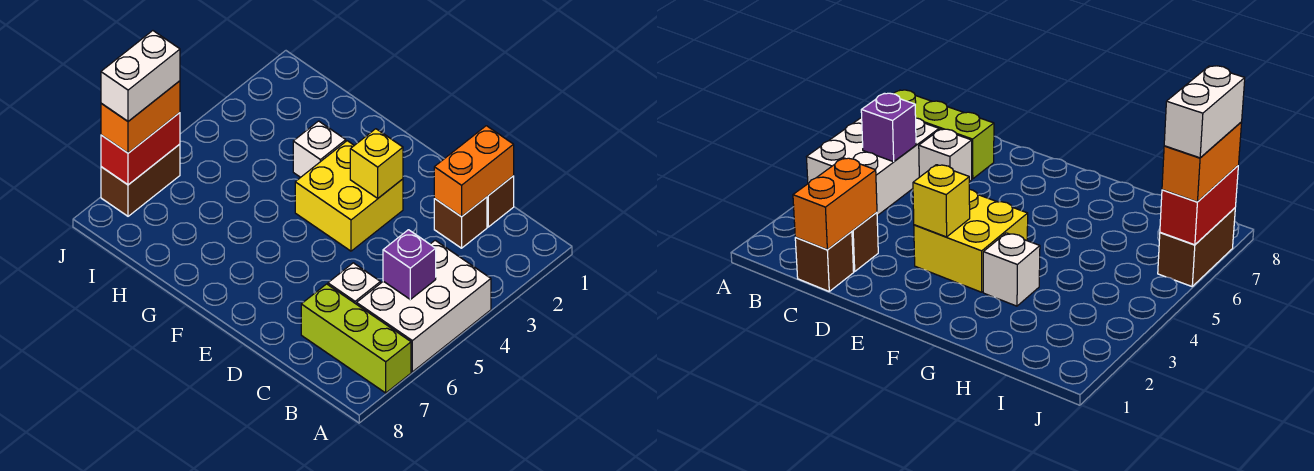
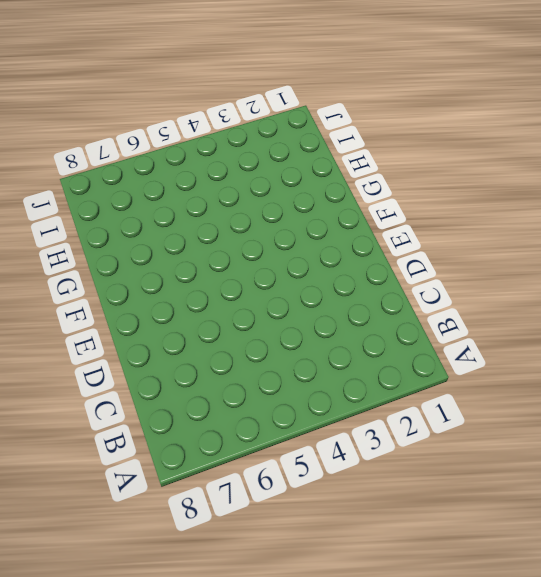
none -> white 2x3 brick [357,240,491,372]
none -> lime 1x3 brick [301,284,411,393]
none -> brown 1x1 brick [487,176,514,227]

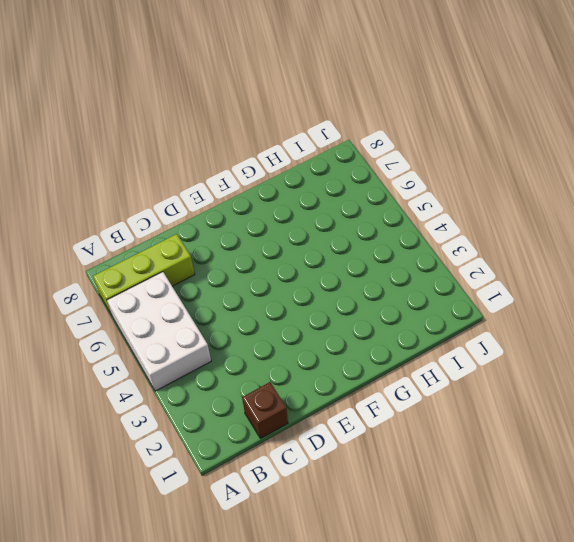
none -> brown 1x1 brick [434,197,487,248]
none -> white 1x1 brick [328,263,380,304]
none -> yellow 2x2 brick [295,141,403,251]

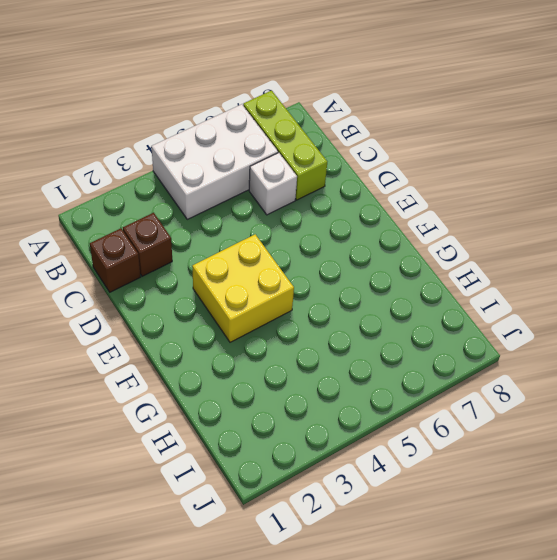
none -> white 1x1 brick [293,121,346,177]
none -> brown 1x2 brick [101,144,180,216]
none -> purple 1x1 brick [383,230,436,299]

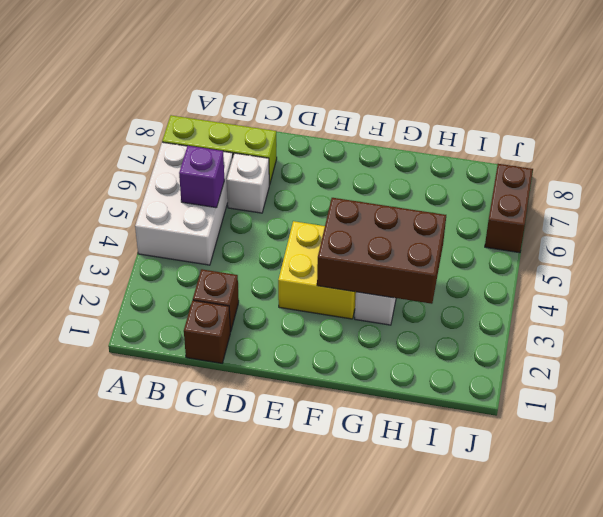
brown 2x3 brick [317,198,446,304] -> none
none -> orange 1x2 brick [434,126,514,217]
none -> yellow 1x1 brick [350,129,403,198]
none -> red 1x2 brick [101,113,180,185]

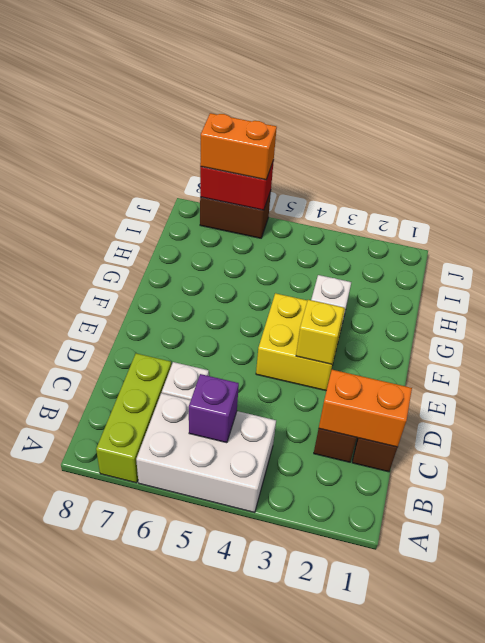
none -> white 1x2 brick [101,31,180,121]

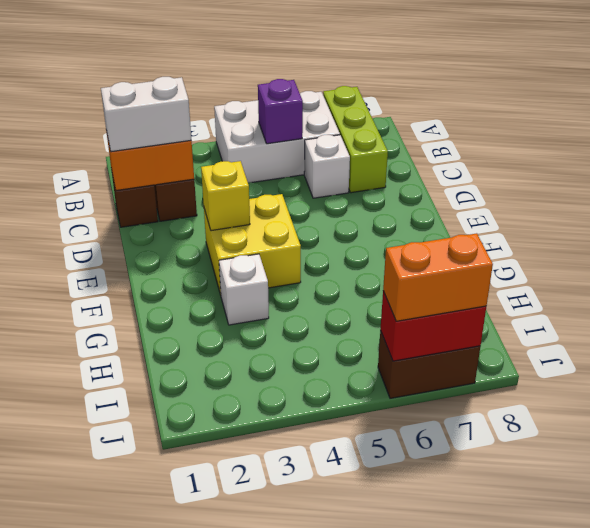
white 1x2 brick [101,77,191,152] -> white 1x2 brick moved to [101,31,180,121]

